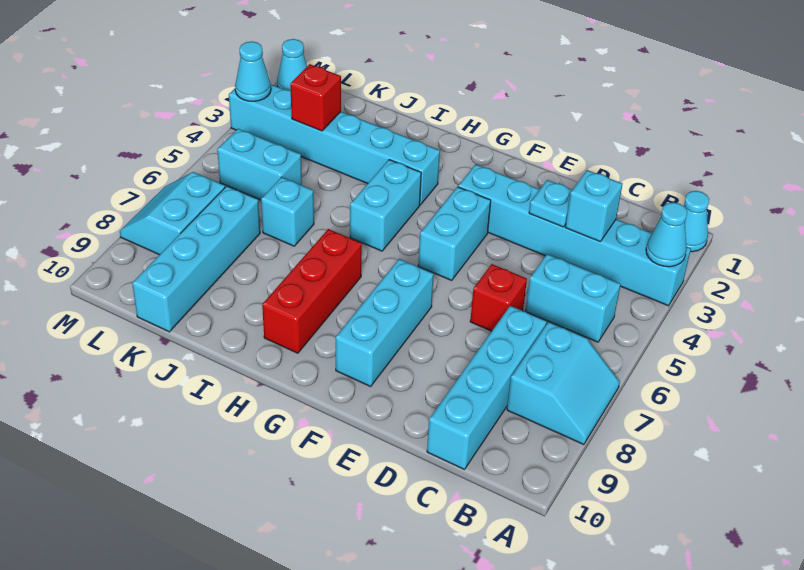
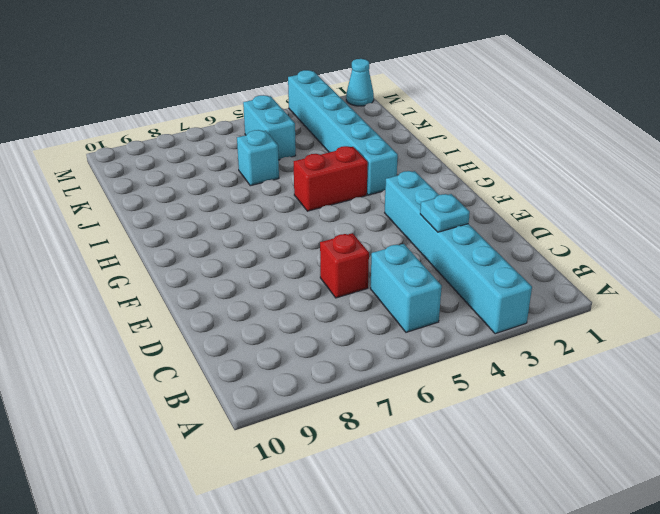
red 1x2 brick [294,146,368,211] -> cyan 1x2 brick [350,160,421,251]
none -> cyan 1x1 cone [684,191,709,252]
none -> cyan 2x2 slope [507,322,620,445]
none -> cyan 1x4 brick [427,306,547,470]

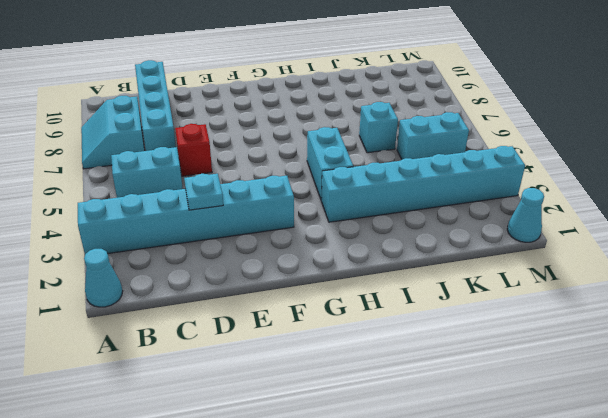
none -> cyan 1x2 brick [418,187,491,280]
none -> cyan 1x3 brick [336,259,434,386]
none -> red 1x3 brick [262,229,362,353]

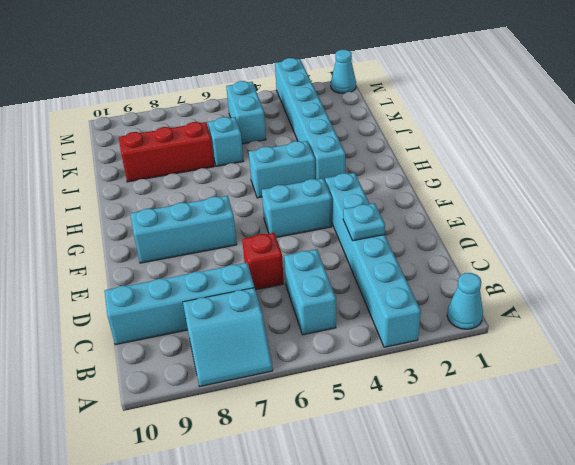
red 1x3 brick [119,122,214,182] -> red 1x3 brick moved to [262,229,362,353]
none -> cyan 1x4 brick [132,186,260,332]
none -> cyan 2x2 slope [120,172,225,255]
none -> cyan 1x1 cone [646,202,687,267]

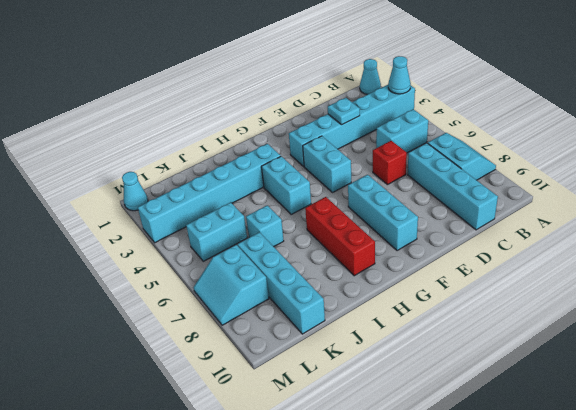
none -> cyan 1x1 brick [565,170,622,242]
none -> red 1x1 brick [290,64,341,131]
none -> cyan 1x1 cone [235,42,271,101]

